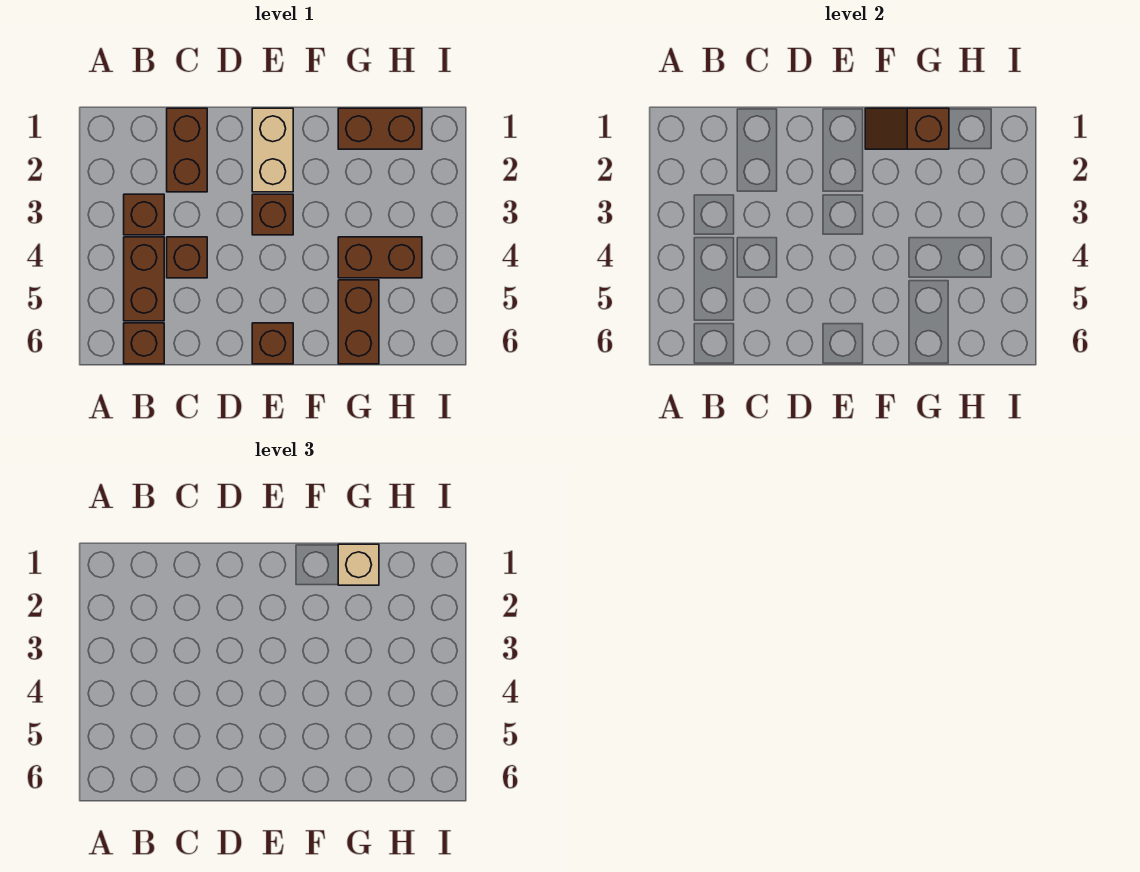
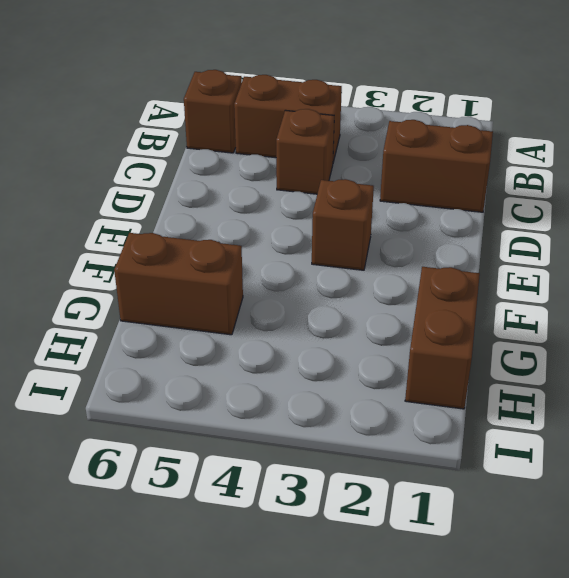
none -> brown 1x1 brick [124,194,164,235]
none -> tan 1x2 brick [252,108,293,192]
none -> brown 1x1 brick [252,323,293,364]

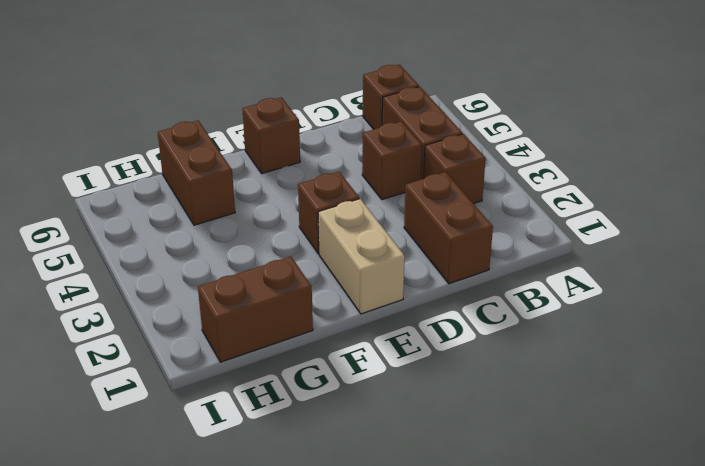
none -> brown 1x2 brick [338,237,422,278]
none -> brown 1x2 slope [865,108,949,149]
none -> tan 1x1 brick [338,544,379,585]

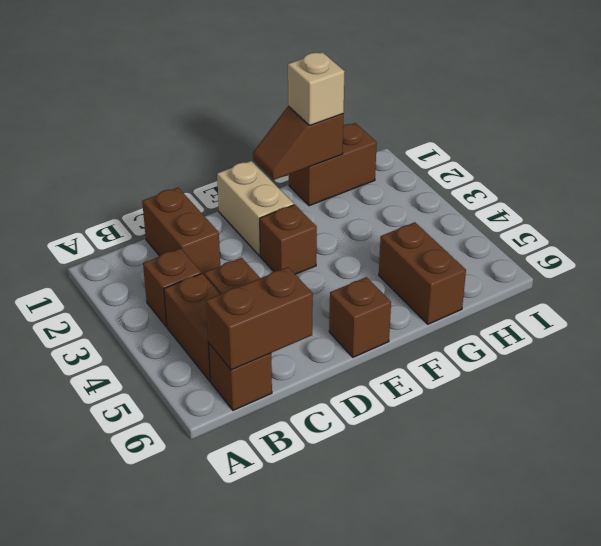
brown 1x2 brick [206,267,313,370] -> brown 1x2 brick moved to [338,237,422,278]

